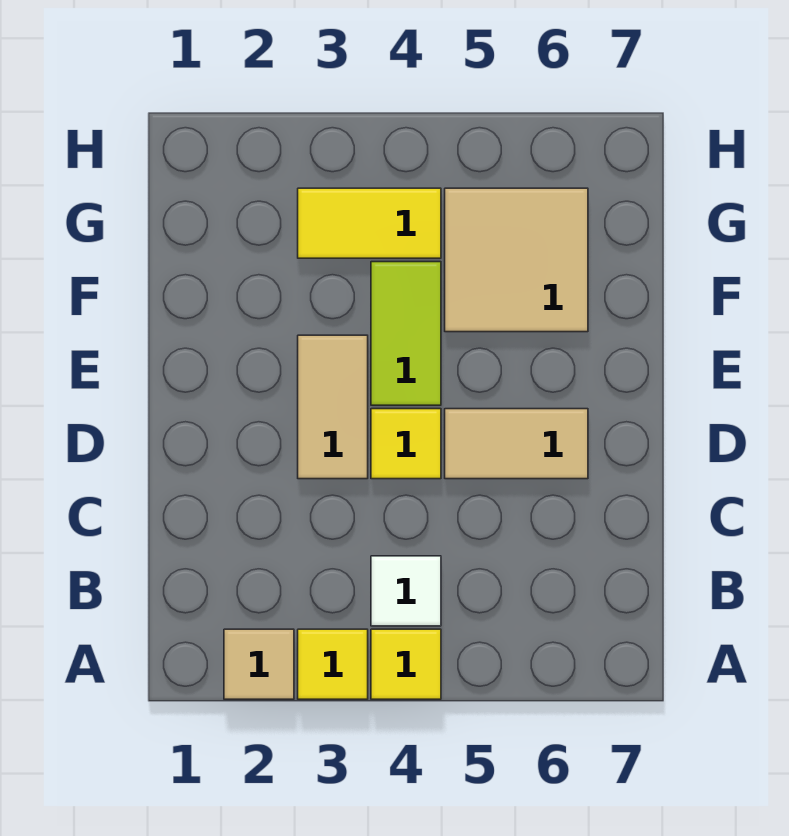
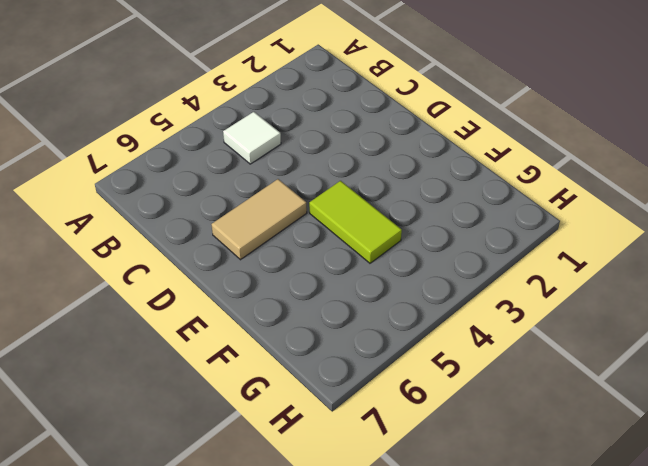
none -> tan 1x1 tile [224,629,294,699]
none -> yellow 1x1 tile [298,629,368,699]

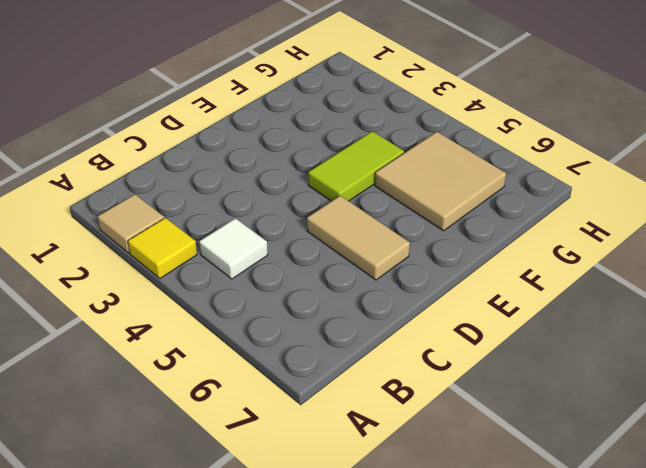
none -> yellow 1x1 tile [371,629,441,699]
none -> tan 1x2 tile [298,335,368,479]

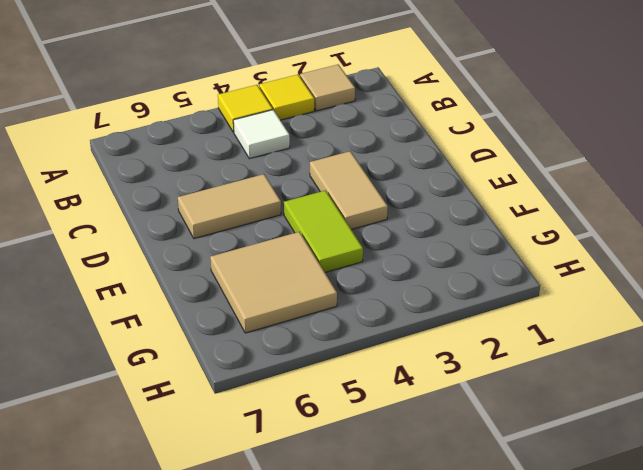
none -> yellow 1x1 tile [371,409,441,479]
none -> yellow 1x2 tile [298,188,441,258]

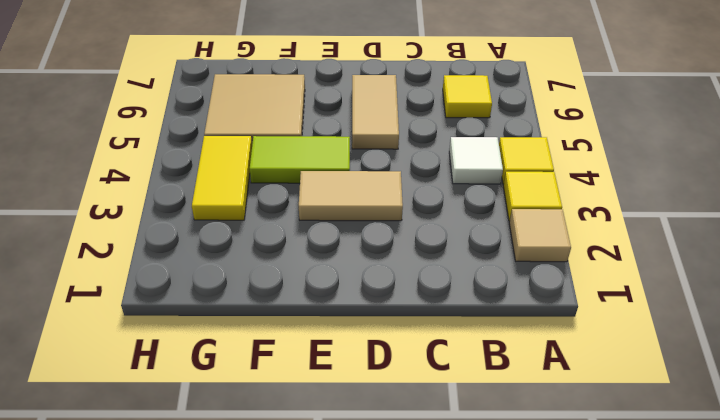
yellow 1x1 tile [443,75,492,118] -> yellow 1x1 tile moved to [371,409,441,479]

